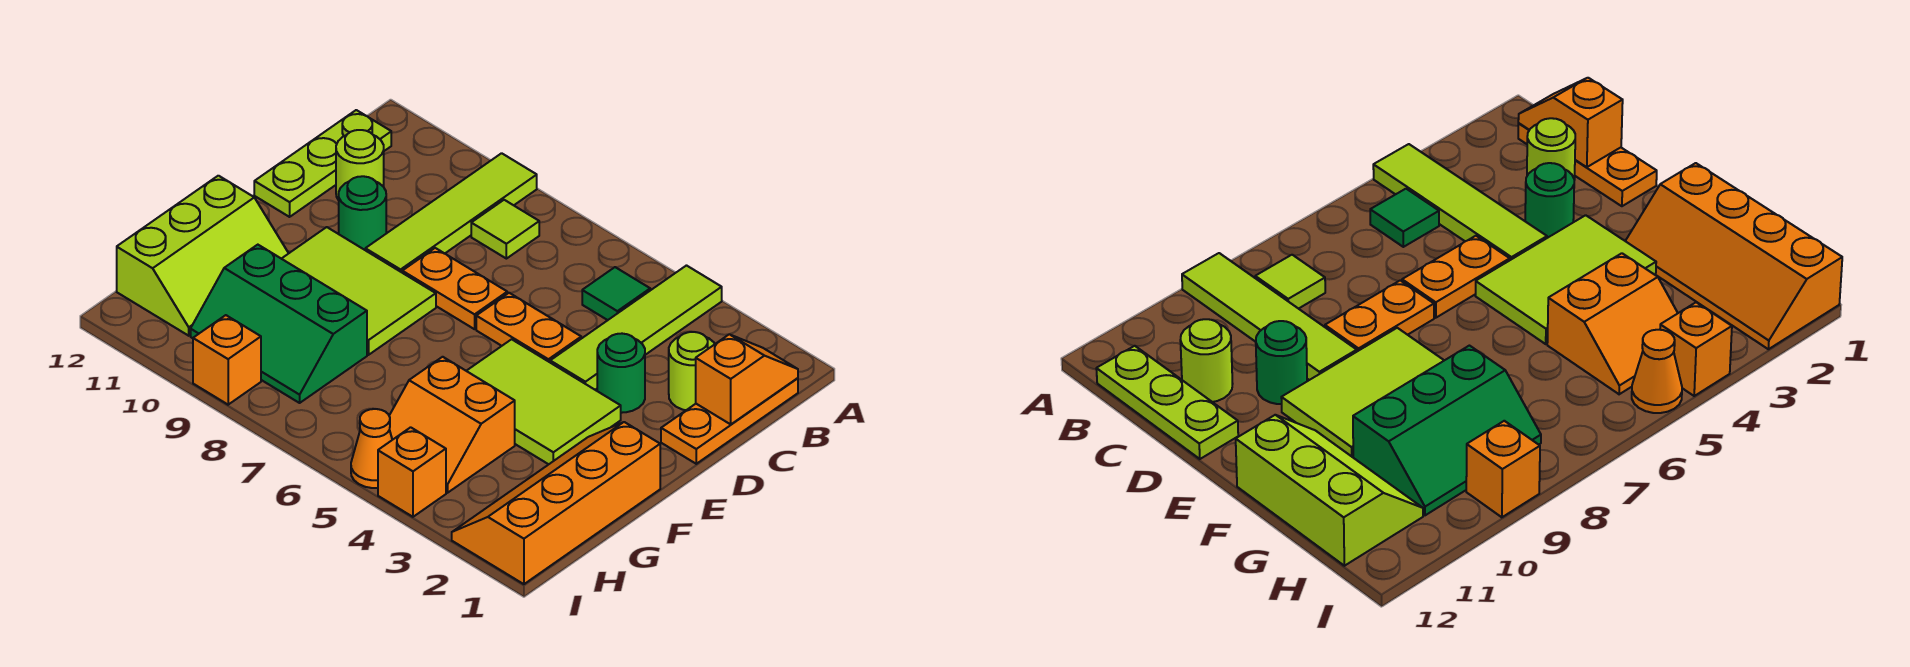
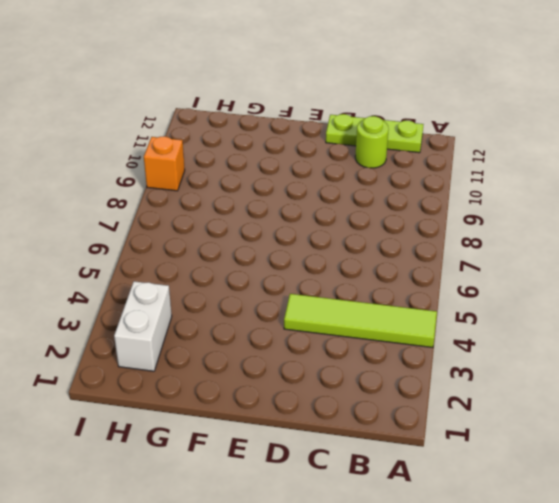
white 1x2 brick [114,281,172,371] -> orange 2x4 slope [452,422,660,584]
none -> lime 1x4 tile [365,153,537,272]
none -> orange 1x3 plate [661,378,798,464]
none -> green 1x1 tile [582,267,650,320]

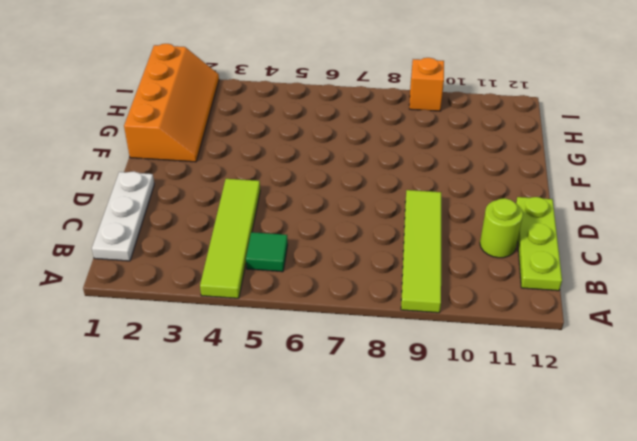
white 1x3 plate [92,171,154,261] -> orange 1x3 plate [661,378,798,464]
none -> lime 1x1 tile [471,200,539,259]
none -> lime 1x1 round brick [669,332,715,410]
none -> green 1x1 round brick [597,334,645,413]

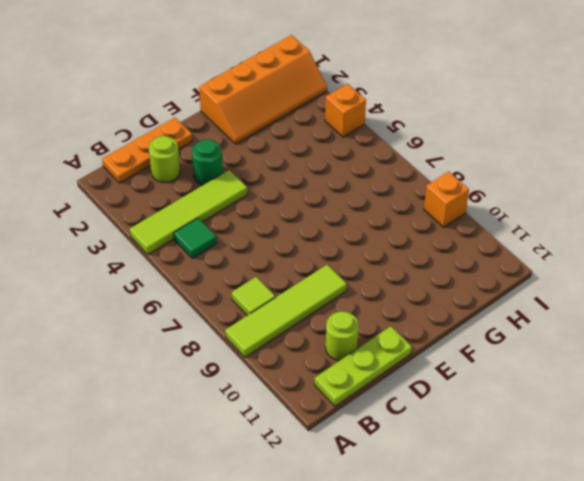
none -> orange 1x2 plate [476,293,581,362]
none -> orange 1x2 plate [402,248,507,329]
none -> green 1x1 round brick [339,176,386,250]

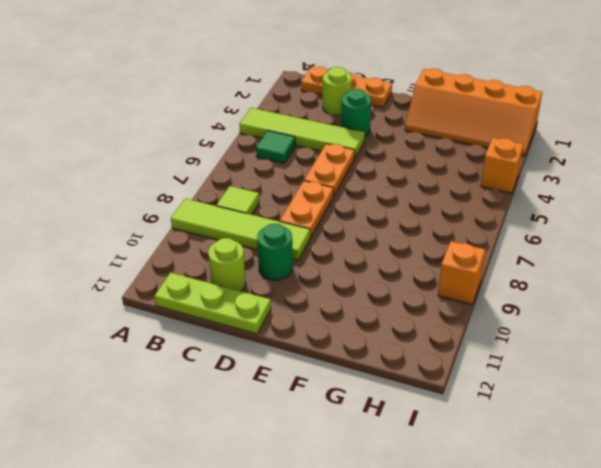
none -> lime 2x3 tile [467,339,621,464]
none -> lime 2x3 tile [282,227,436,355]
none -> lime 2x3 slope [117,176,289,336]

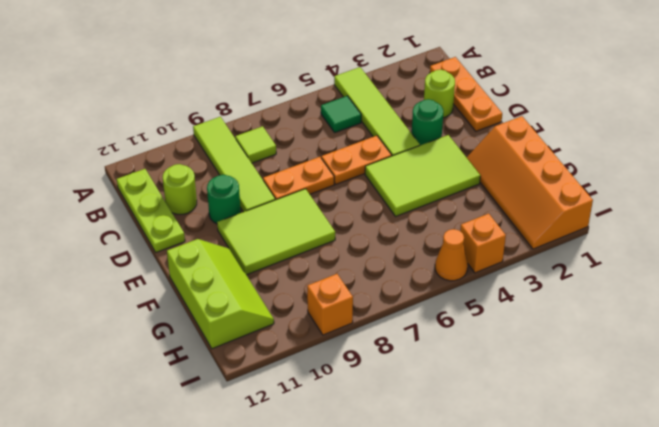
none -> orange 2x2 slope [389,357,515,493]
none -> green 2x3 slope [191,245,367,403]
none -> orange 1x2 slope [696,334,798,424]

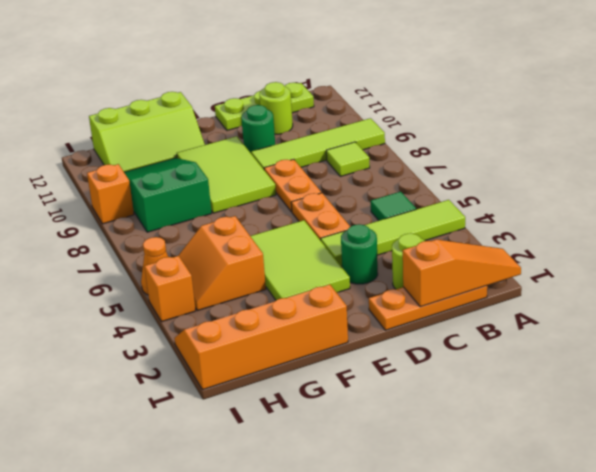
orange 1x3 slope [403,239,521,307] -> orange 1x2 slope [696,334,798,424]
green 2x3 slope [124,158,212,232] -> green 2x3 slope turned to [191,245,367,403]

